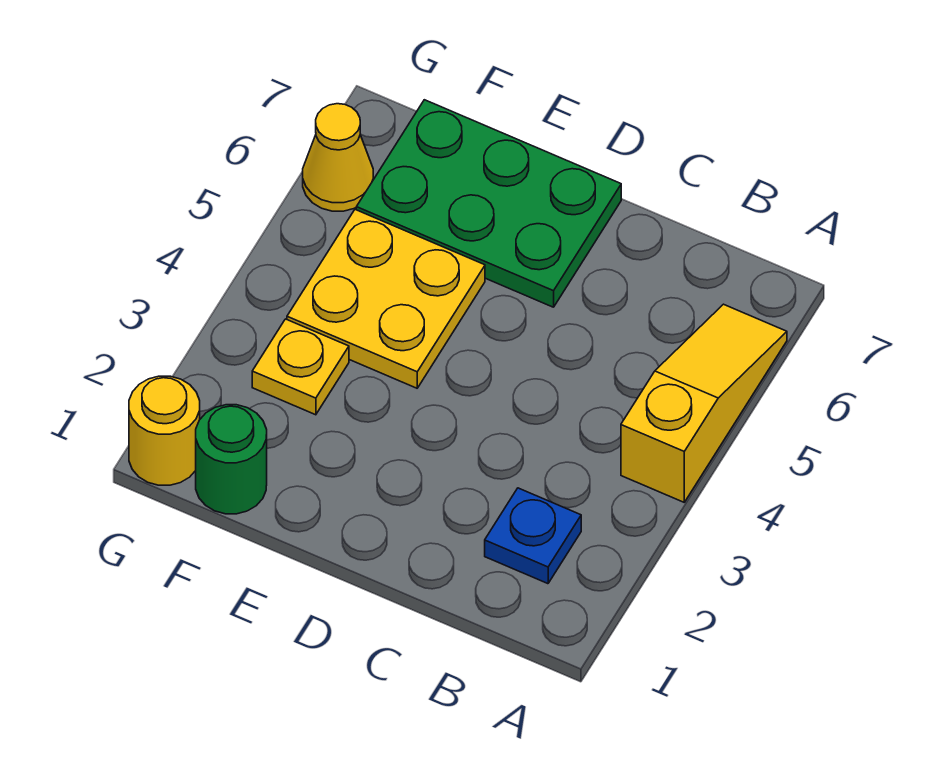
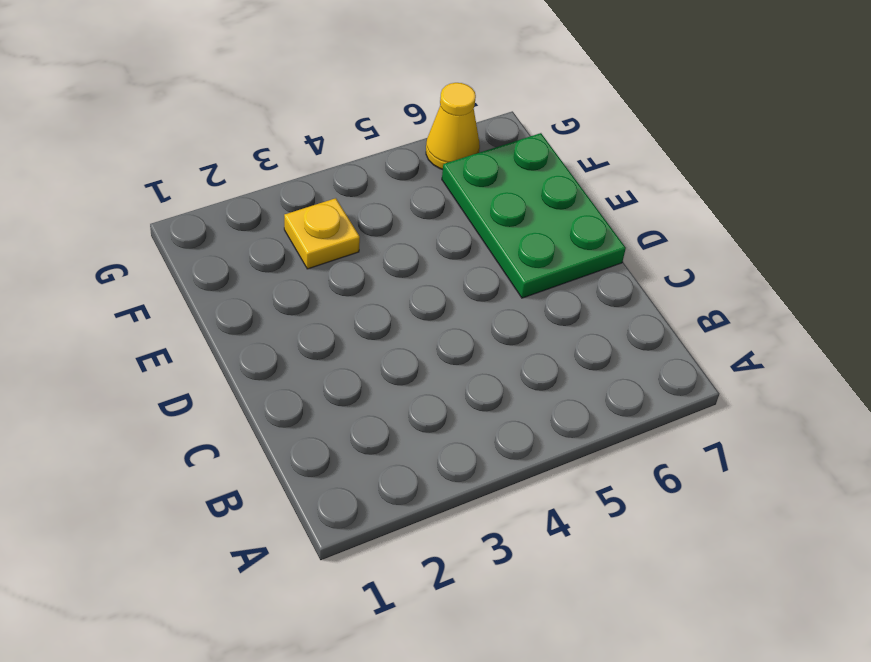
none -> yellow 1x3 slope [621,304,787,502]
none -> blue 1x1 plate [485,488,581,584]

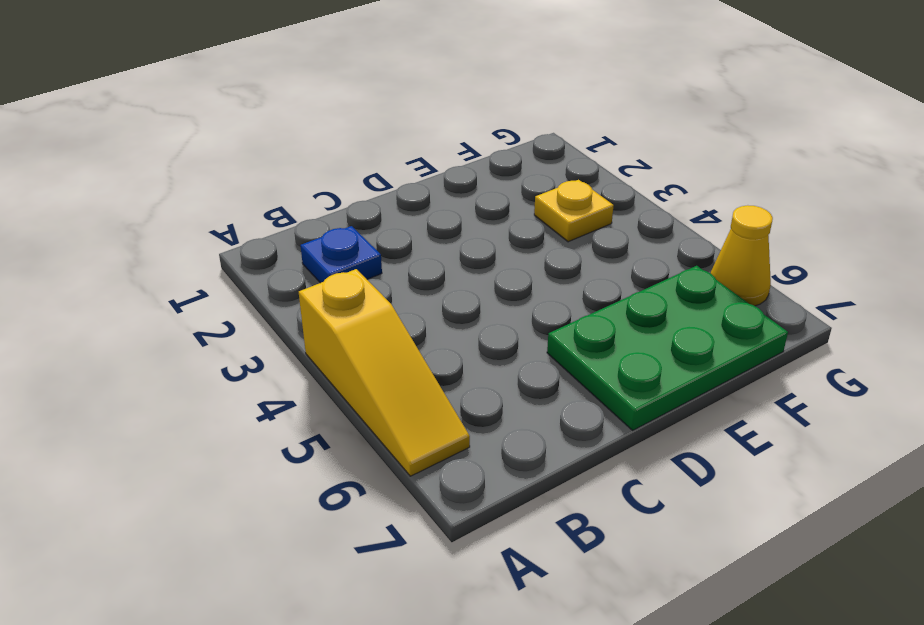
none -> yellow 2x2 plate [287,210,485,388]
none -> green 1x1 round brick [196,405,267,514]

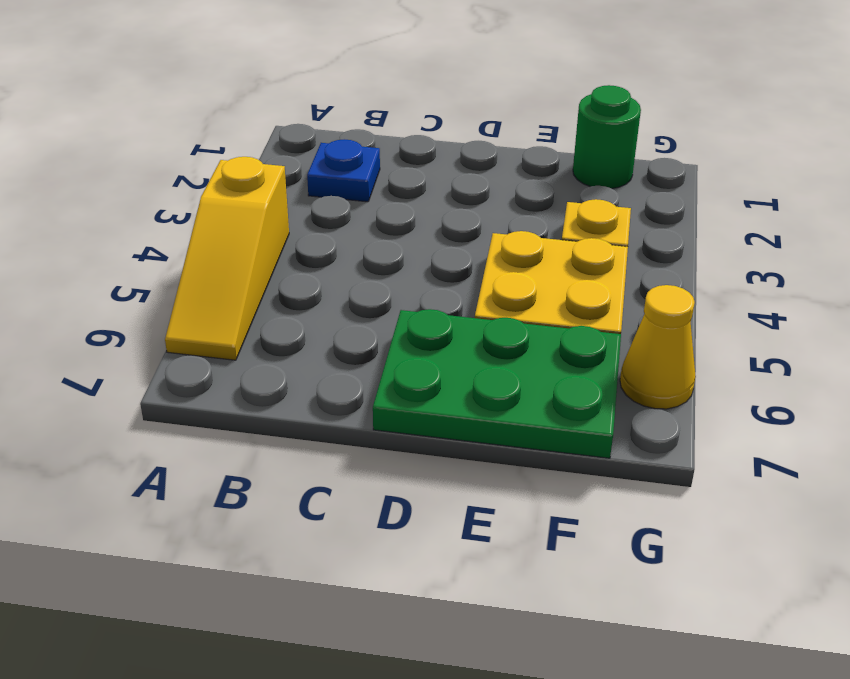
none -> yellow 1x1 round brick [129,376,200,485]

